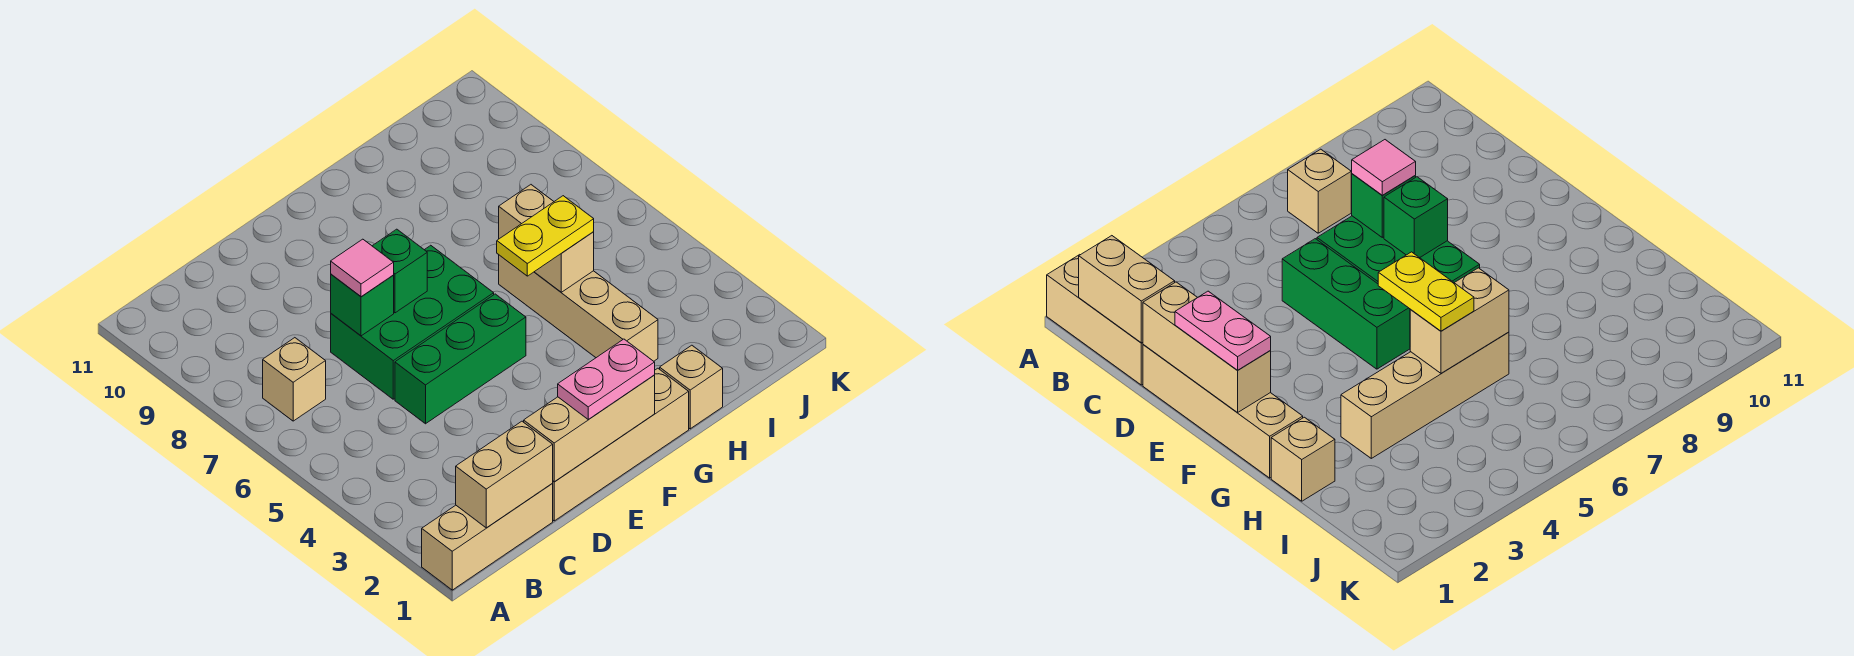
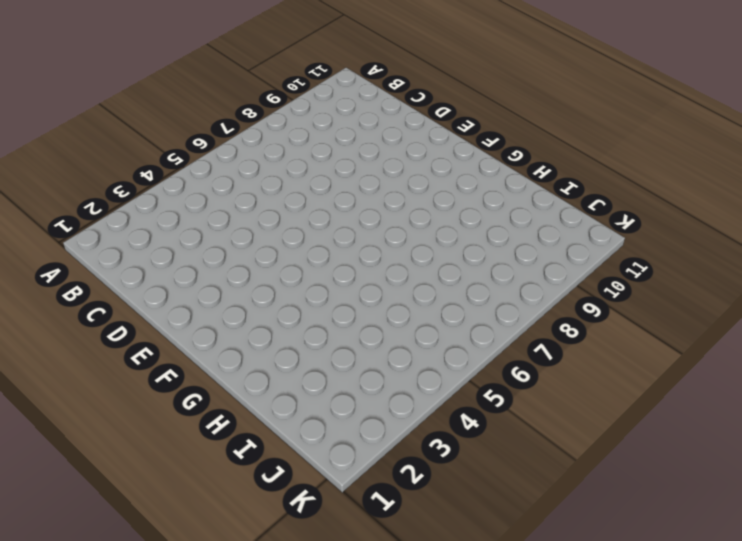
none -> tan 1x3 brick [422,484,553,590]
none -> tan 1x1 brick [263,338,326,421]
none -> tan 1x4 brick [552,368,689,521]

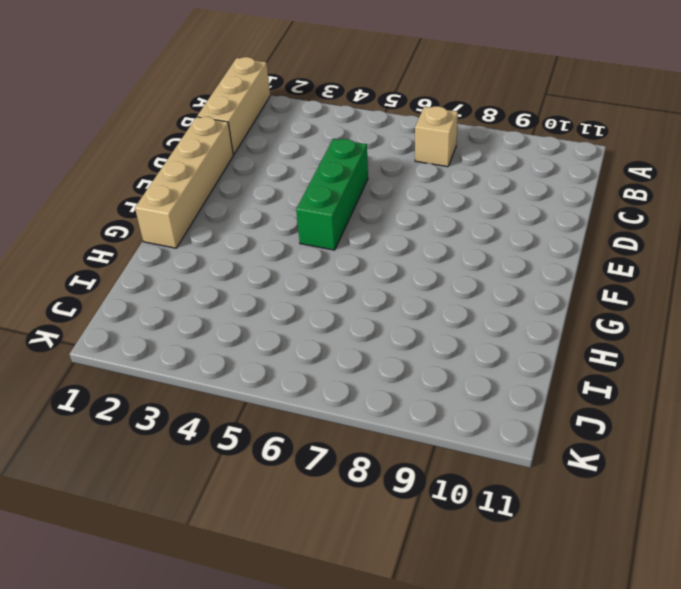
none -> green 2x3 brick [331,245,494,399]
none -> tan 1x1 brick [660,345,723,429]
none -> tan 1x4 brick [499,255,658,361]

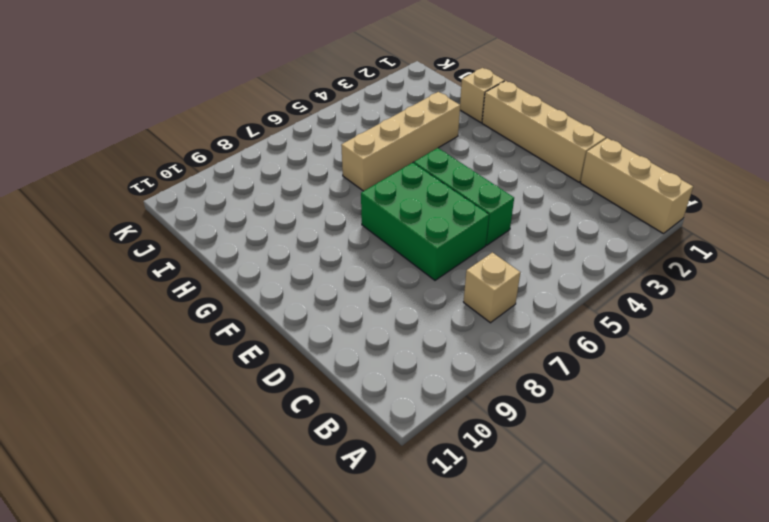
none -> tan 1x2 brick [456,421,553,528]
none -> tan 1x3 brick [524,375,655,482]
none -> green 1x1 brick [331,274,394,336]

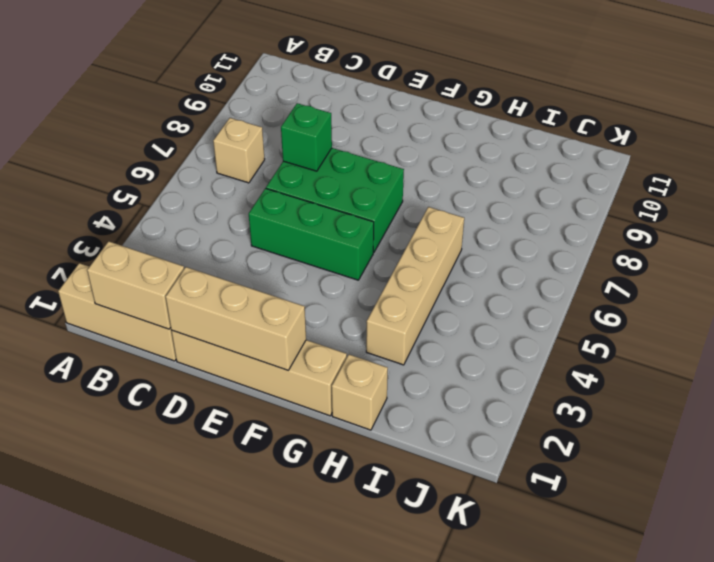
none -> green 1x1 brick [373,229,427,313]
none -> tan 1x2 brick [499,185,594,292]
none -> pink 1x1 tile [331,239,394,297]

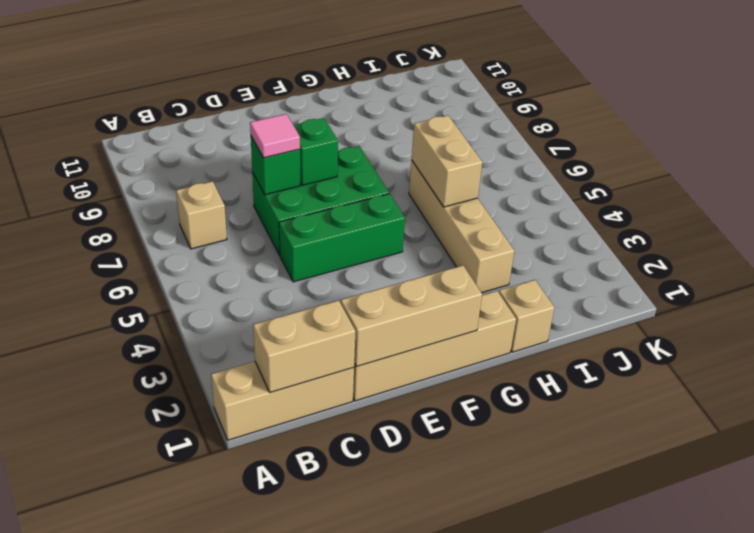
none -> pink 1x2 plate [558,339,655,420]
none -> yellow 1x2 plate [497,196,594,276]

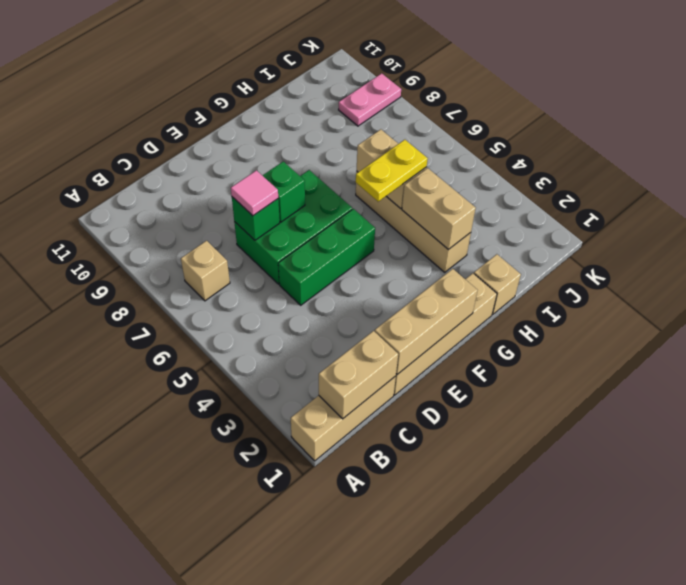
tan 1x2 brick [402,168,476,250] -> none
pink 1x2 plate [339,73,401,126] -> pink 1x2 plate moved to [558,339,655,420]

